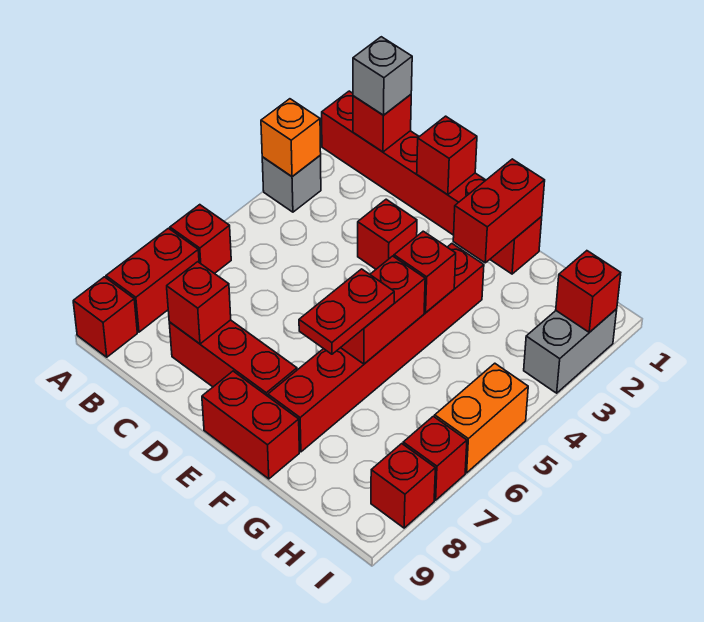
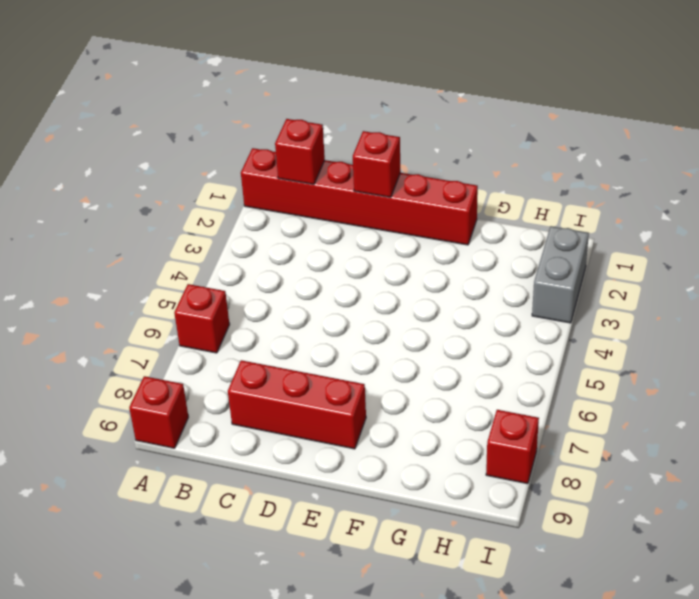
none -> grey 1x1 brick [262,156,321,212]
none -> red 1x2 brick [106,228,199,332]
none -> red 1x1 brick [358,199,417,269]

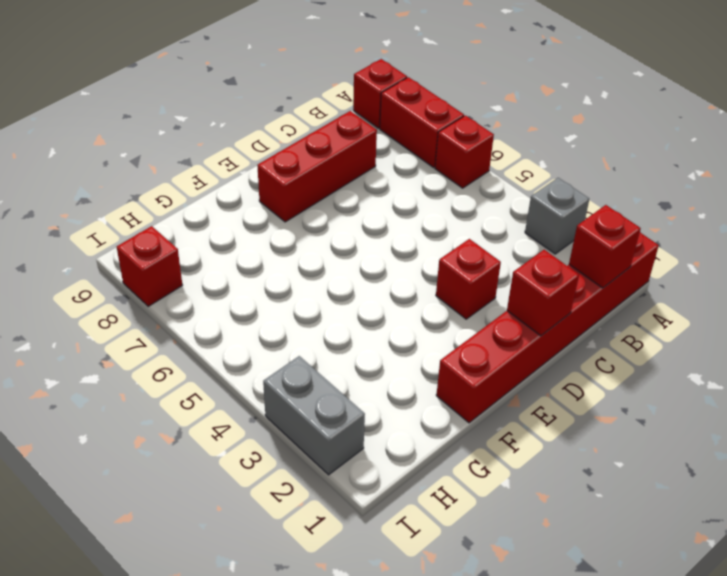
none -> red 1x2 brick [202,371,299,479]
none -> red 1x6 brick [268,244,484,452]
none -> orange 1x2 brick [435,363,528,473]

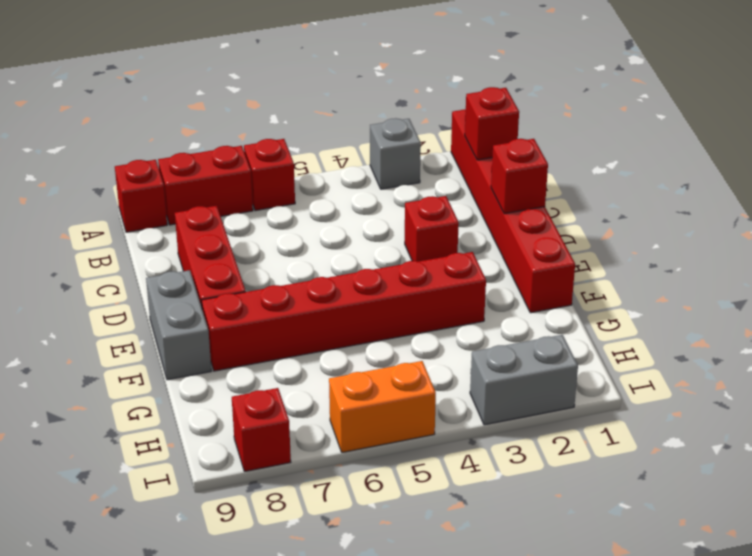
grey 1x2 brick [146,270,211,380] -> red 1x2 brick [202,371,299,479]
none -> red 1x1 brick [403,416,467,500]
none -> orange 1x1 brick [261,99,321,176]
none -> red 1x1 brick [167,262,231,344]

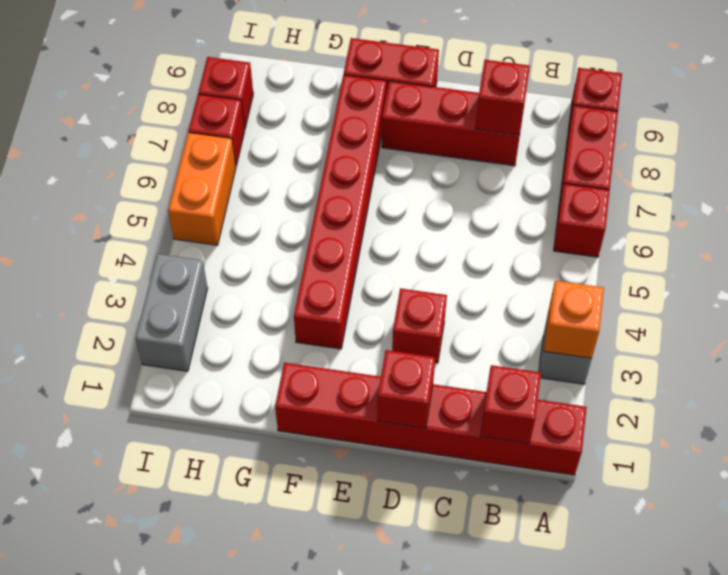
none -> red 1x2 brick [453,159,545,263]
none -> red 1x1 brick [394,231,456,313]
none -> red 1x2 brick [341,256,425,364]

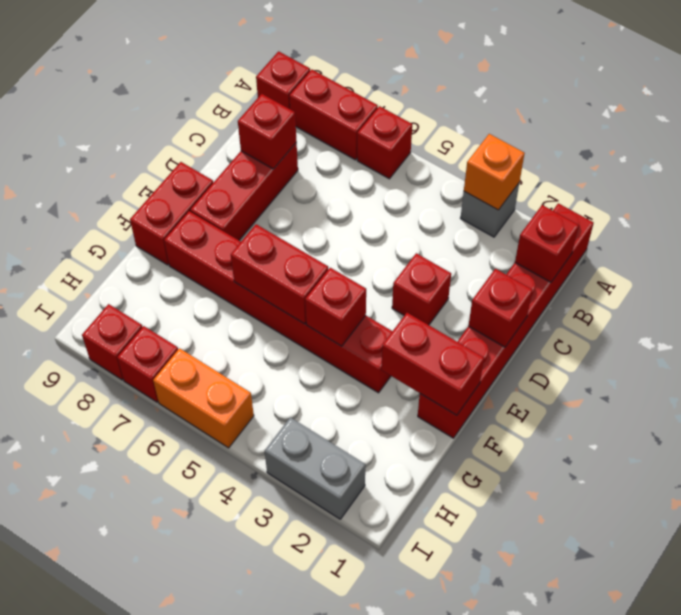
none -> red 1x1 brick [556,251,621,332]
none -> grey 1x1 brick [353,37,412,115]
none -> red 1x2 plate [299,269,394,354]

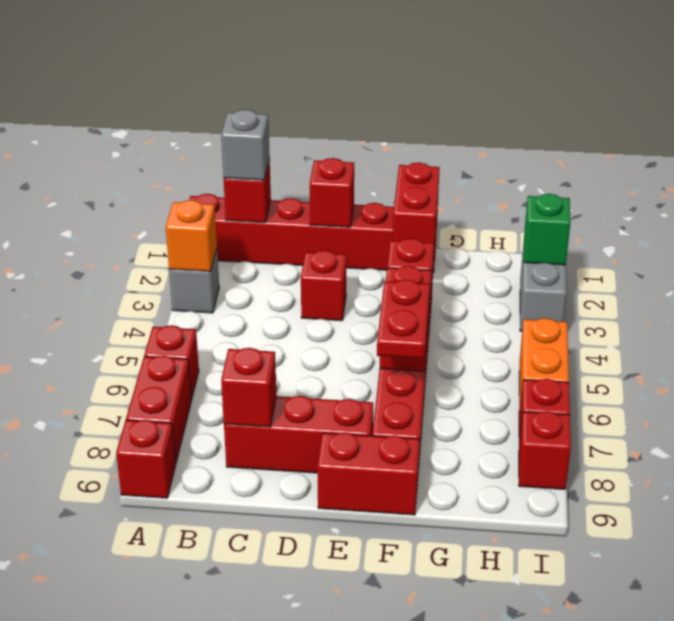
green 1x1 brick [524,194,571,265] -> red 1x1 brick [556,251,621,332]

